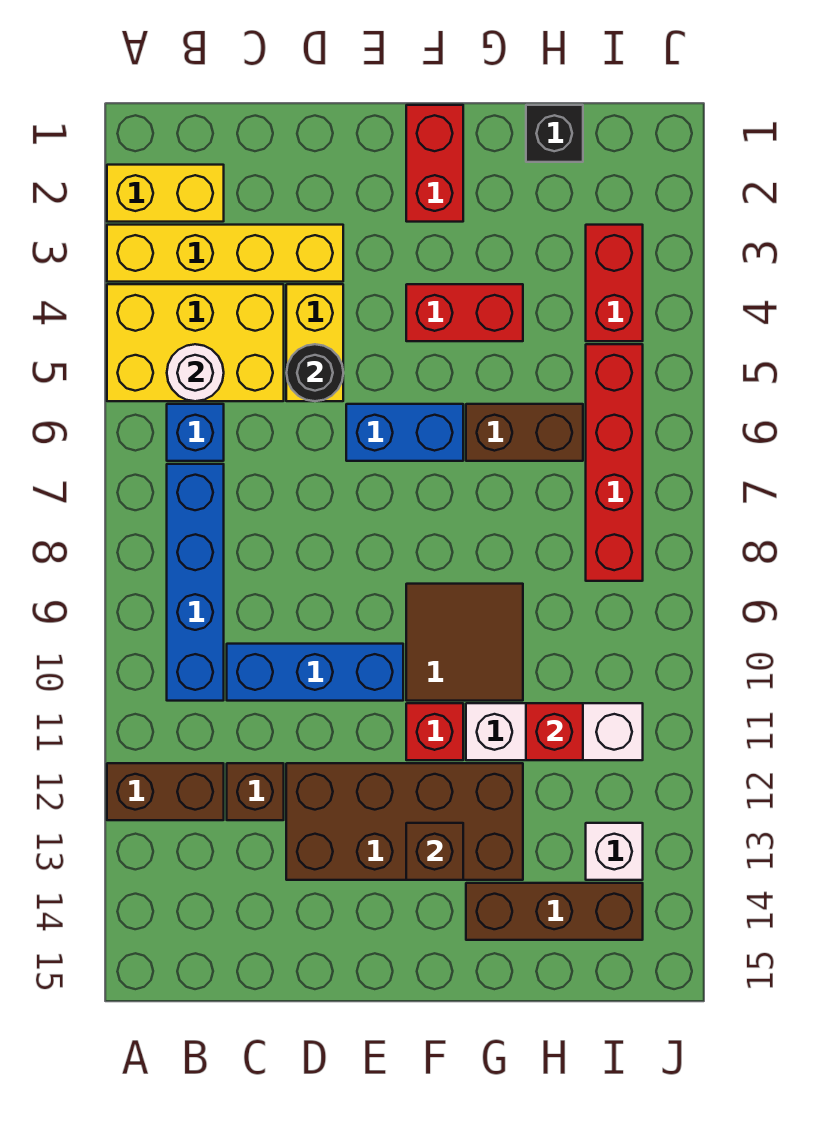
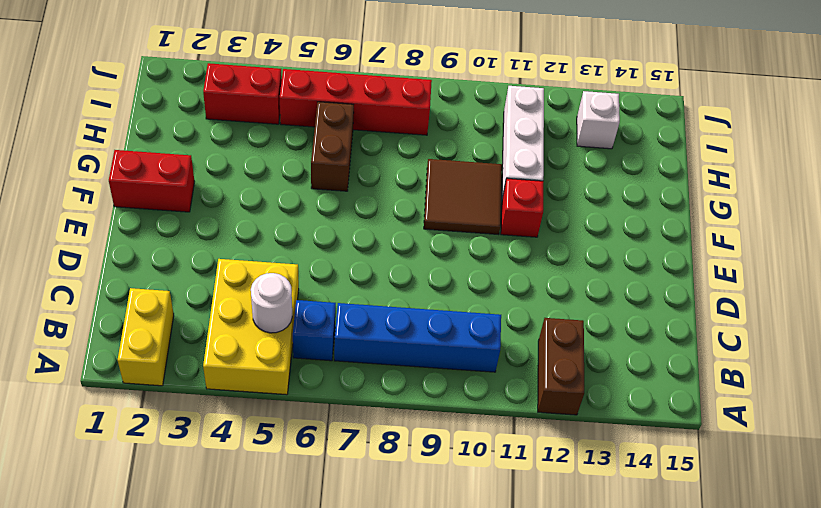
none -> yellow 1x4 brick [107,225,343,282]
none -> blue 1x3 brick [227,644,403,701]
none -> brown 1x1 brick [227,763,284,820]

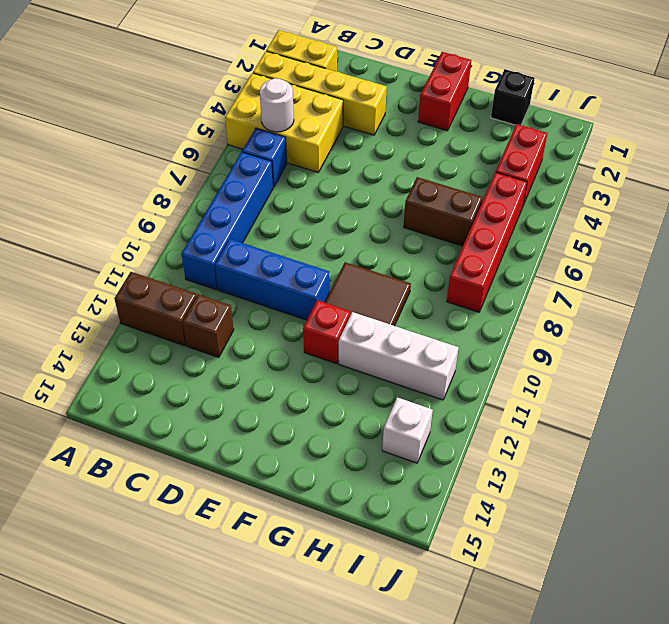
none -> yellow 1x2 brick [286,284,343,401]
none -> brown 2x4 brick [286,763,523,880]
none -> blue 1x2 brick [346,404,463,461]

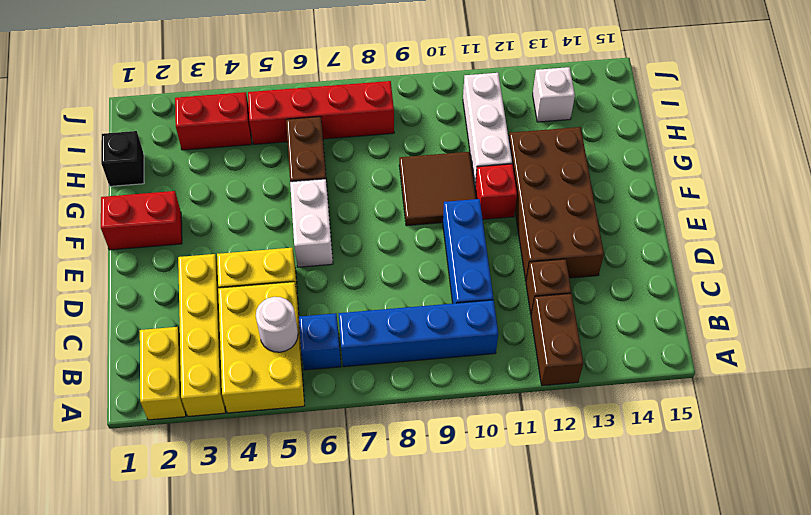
white 1x2 brick [290,179,333,267] -> blue 1x2 brick [346,404,463,461]
none -> red 1x2 brick [406,284,523,341]
none -> brown 1x3 brick [466,883,643,940]
none -> black 1x1 round brick [286,344,343,401]

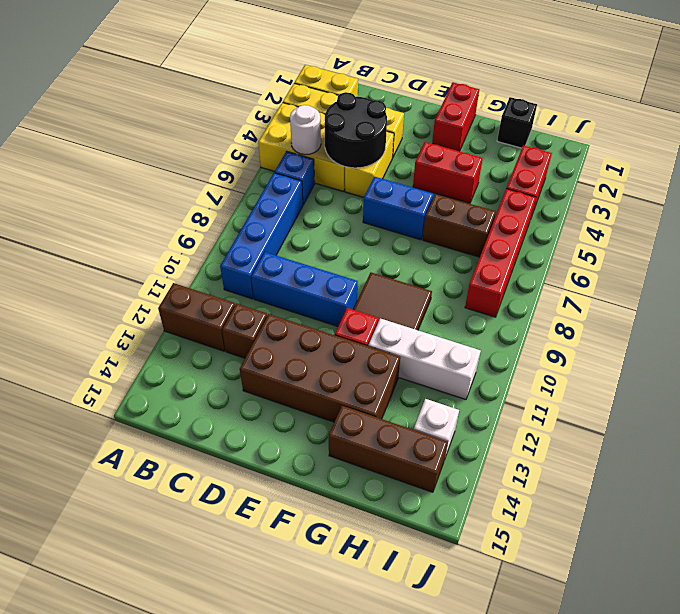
black 2x2 round brick [325,92,387,168] -> black 1x1 round brick [286,344,343,401]
none -> brown 1x1 brick [406,823,463,880]
none -> red 1x1 brick [526,703,583,760]

